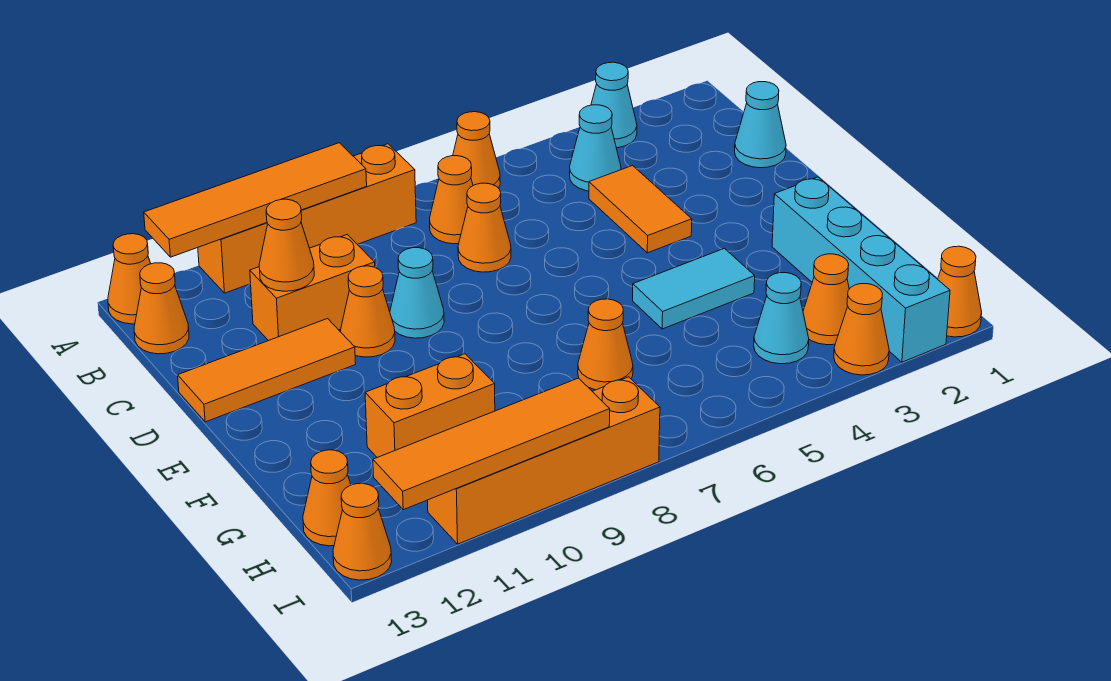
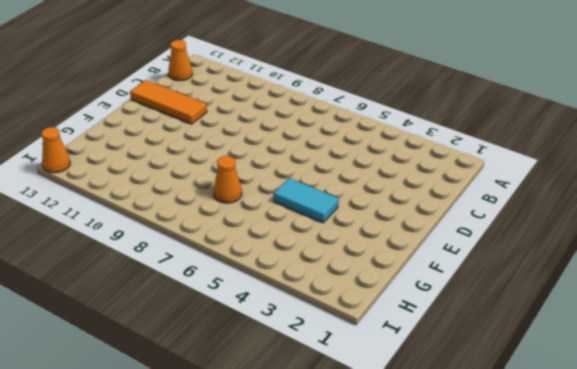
none -> cyan 1x1 cone [591,62,637,148]
none -> orange 1x1 cone [453,112,500,188]
none -> orange 1x4 brick [198,144,416,293]

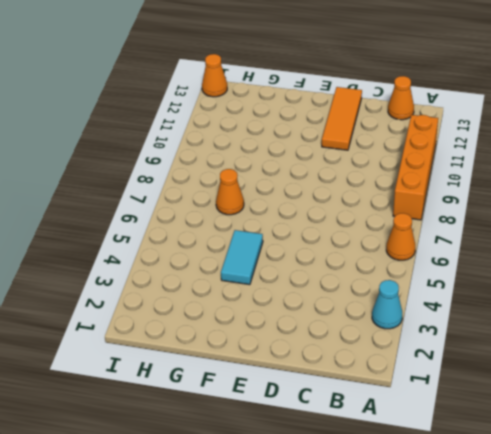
none -> orange 1x1 cone [108,234,151,324]
none -> cyan 1x1 cone [570,105,621,191]
none -> orange 1x1 cone [430,156,473,244]

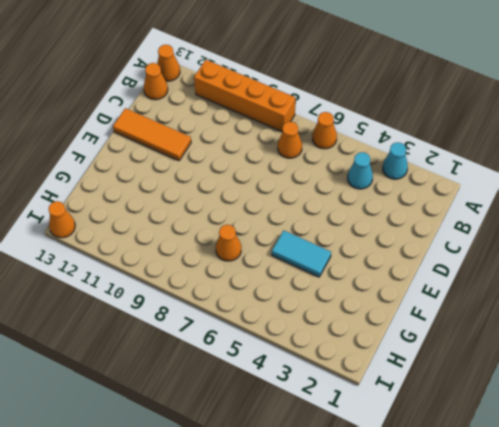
none -> cyan 1x1 cone [735,82,786,168]
none -> orange 1x2 tile [589,166,692,253]
none -> orange 1x1 cone [458,183,511,272]

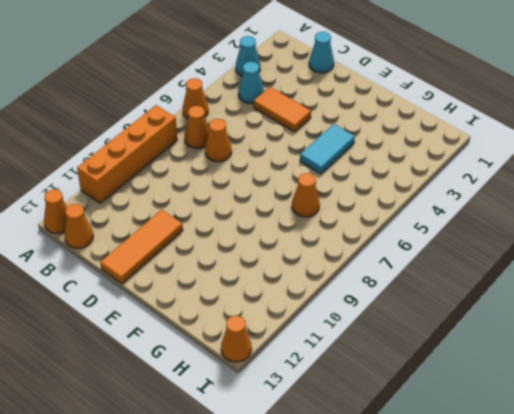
none -> orange 1x2 brick [250,235,375,341]
none -> cyan 1x1 cone [390,248,444,338]
none -> orange 1x1 cone [340,266,395,357]

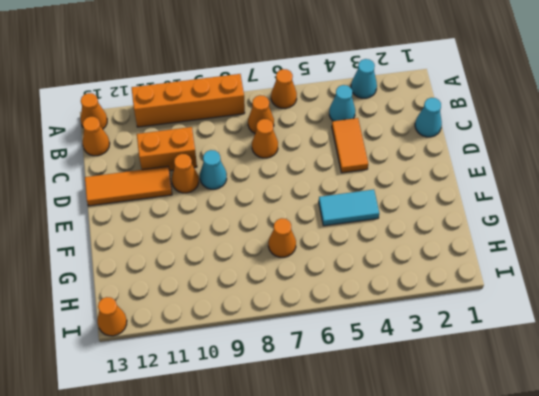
none -> cyan 1x4 brick [772,177,950,362]
none -> orange 1x2 brick [365,354,495,457]
none -> orange 1x1 cone [803,254,849,345]

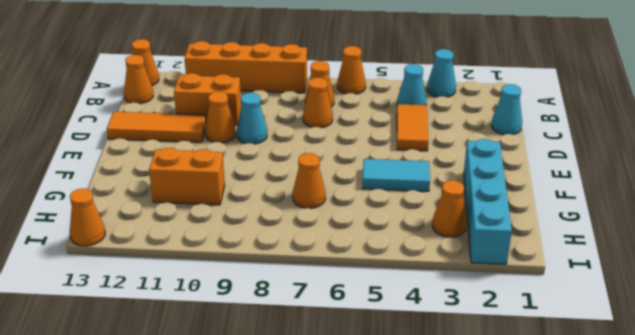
none -> cyan 1x1 cone [754,273,809,364]
none -> orange 1x1 cone [303,450,351,546]
none -> orange 1x1 cone [938,246,982,337]

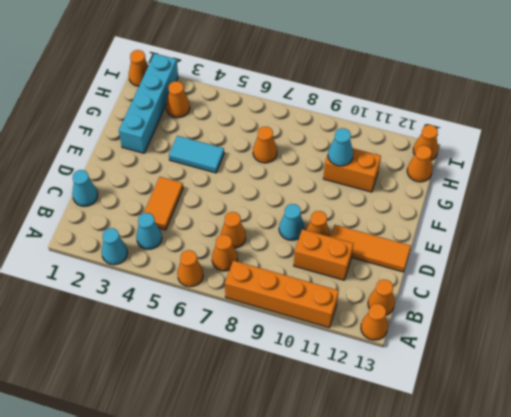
cyan 1x1 cone [328,128,353,166] -> cyan 1x1 cone moved to [754,273,809,364]
none -> orange 1x1 cone [834,284,889,375]
none -> orange 1x4 brick [428,377,660,544]
none -> orange 1x4 tile [144,143,367,257]

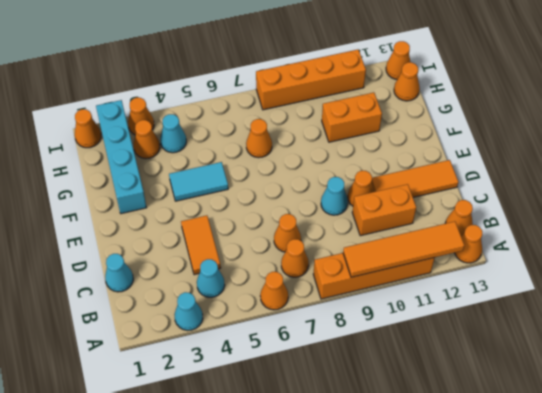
none -> orange 1x1 cone [259,199,314,291]
none -> orange 1x4 tile [373,378,610,510]

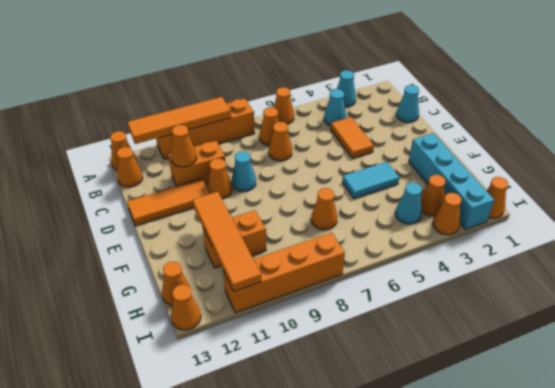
orange 1x4 tile [192,192,261,291] -> orange 1x4 tile turned to [373,378,610,510]

